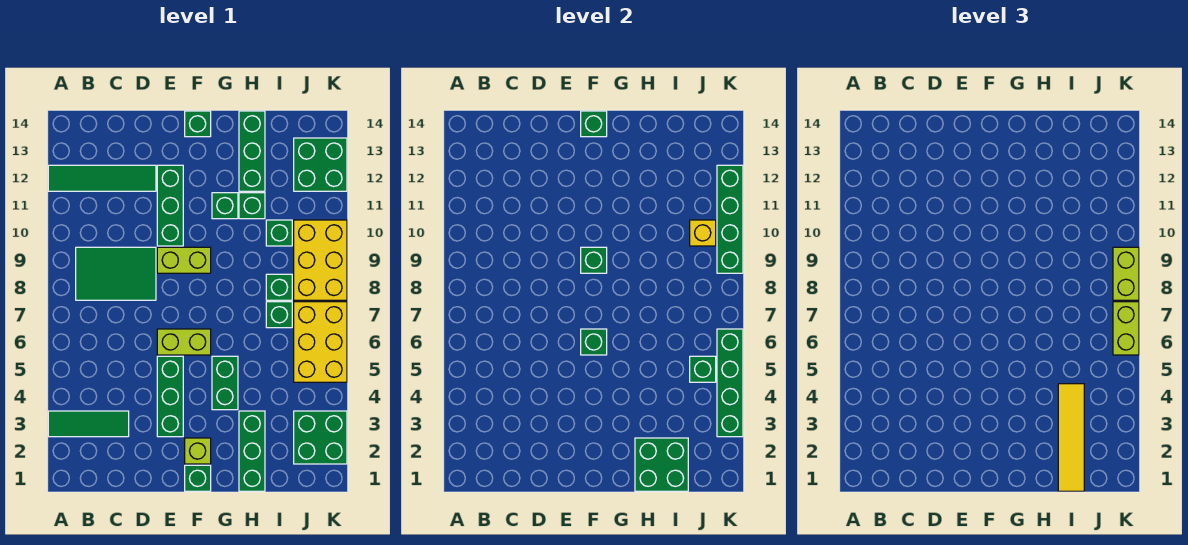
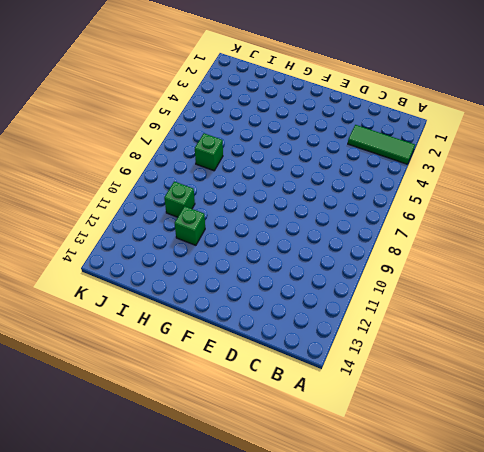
none -> green 1x4 tile [48,165,156,191]
none -> green 2x3 tile [76,247,156,300]
none -> green 1x3 brick [157,356,183,437]
none -> lime 1x2 brick [157,329,211,355]

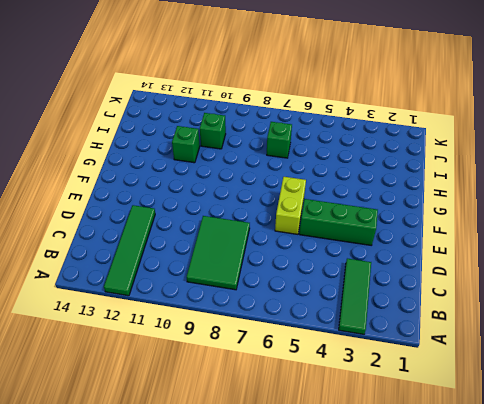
none -> lime 1x2 brick [157,247,211,273]
none -> green 1x3 brick [157,165,183,246]
none -> green 1x1 brick [185,465,211,491]
none -> lime 1x1 brick [185,438,211,464]

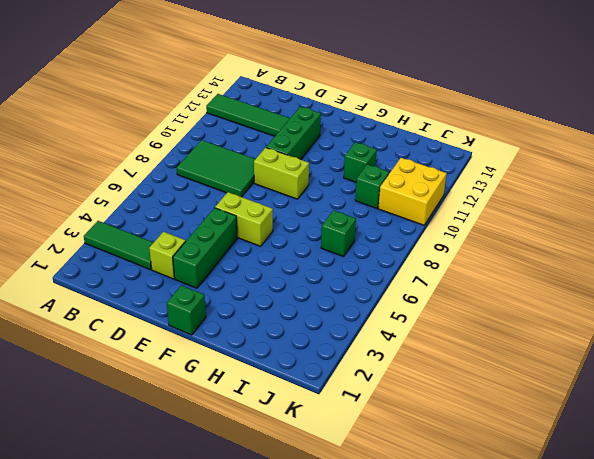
lime 1x1 brick [149,232,186,279] -> lime 1x1 brick moved to [185,438,211,464]
yellow 2x2 brick [378,158,447,225] -> yellow 2x3 brick [294,220,347,300]
none -> green 1x1 brick [185,111,211,137]
none -> green 1x2 brick [212,356,238,410]
none -> green 1x1 brick [212,193,238,219]
none -> green 1x3 brick [239,411,265,491]

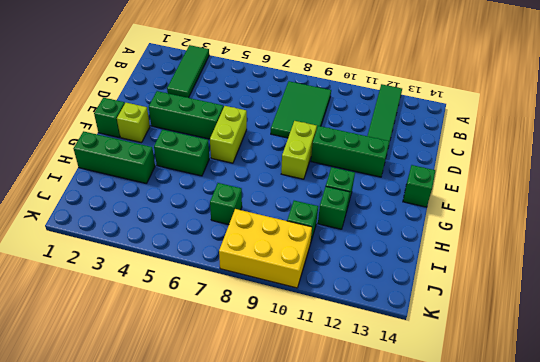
none -> green 1x3 brick [239,111,265,191]
none -> green 1x1 brick [266,274,292,300]
none -> green 2x2 brick [294,411,347,464]
none -> yellow 2x3 brick [294,302,347,382]

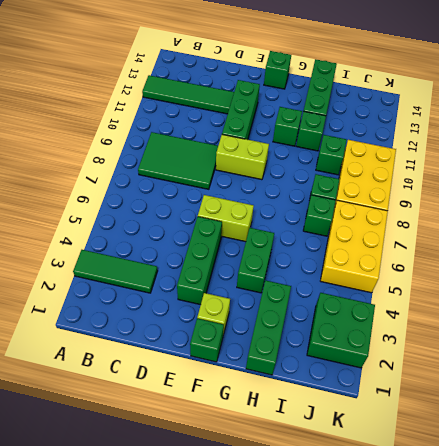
none -> green 2x2 brick [294,138,347,191]
none -> green 1x1 brick [581,329,607,355]
none -> green 1x1 brick [581,247,607,273]
none -> green 1x1 brick [581,111,607,137]

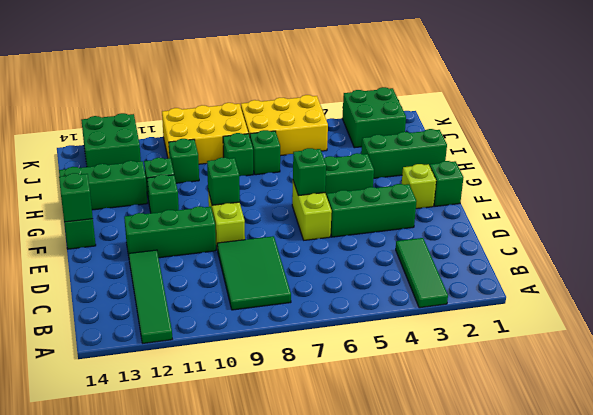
none -> green 2x2 brick [635,438,688,491]
none -> green 1x1 brick [690,356,716,382]
none -> yellow 1x1 brick [690,220,716,246]
none -> green 1x4 brick [717,329,743,437]

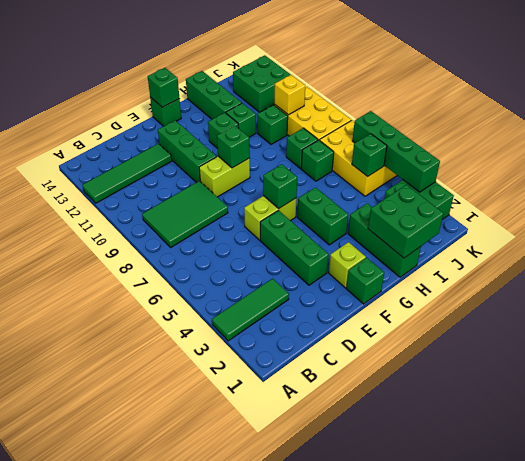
none -> green 1x4 brick [717,165,743,273]
none -> yellow 1x4 tile [1058,384,1084,491]
none -> lime 1x2 brick [1113,302,1139,355]
none -> lime 1x2 brick [1113,247,1139,300]

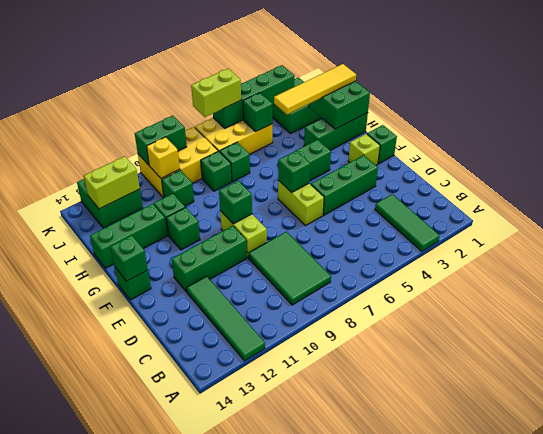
lime 1x2 brick [84,156,140,209] -> lime 1x2 brick moved to [1113,247,1139,300]
green 1x2 brick [135,116,187,165] -> green 1x4 brick [717,165,743,273]

